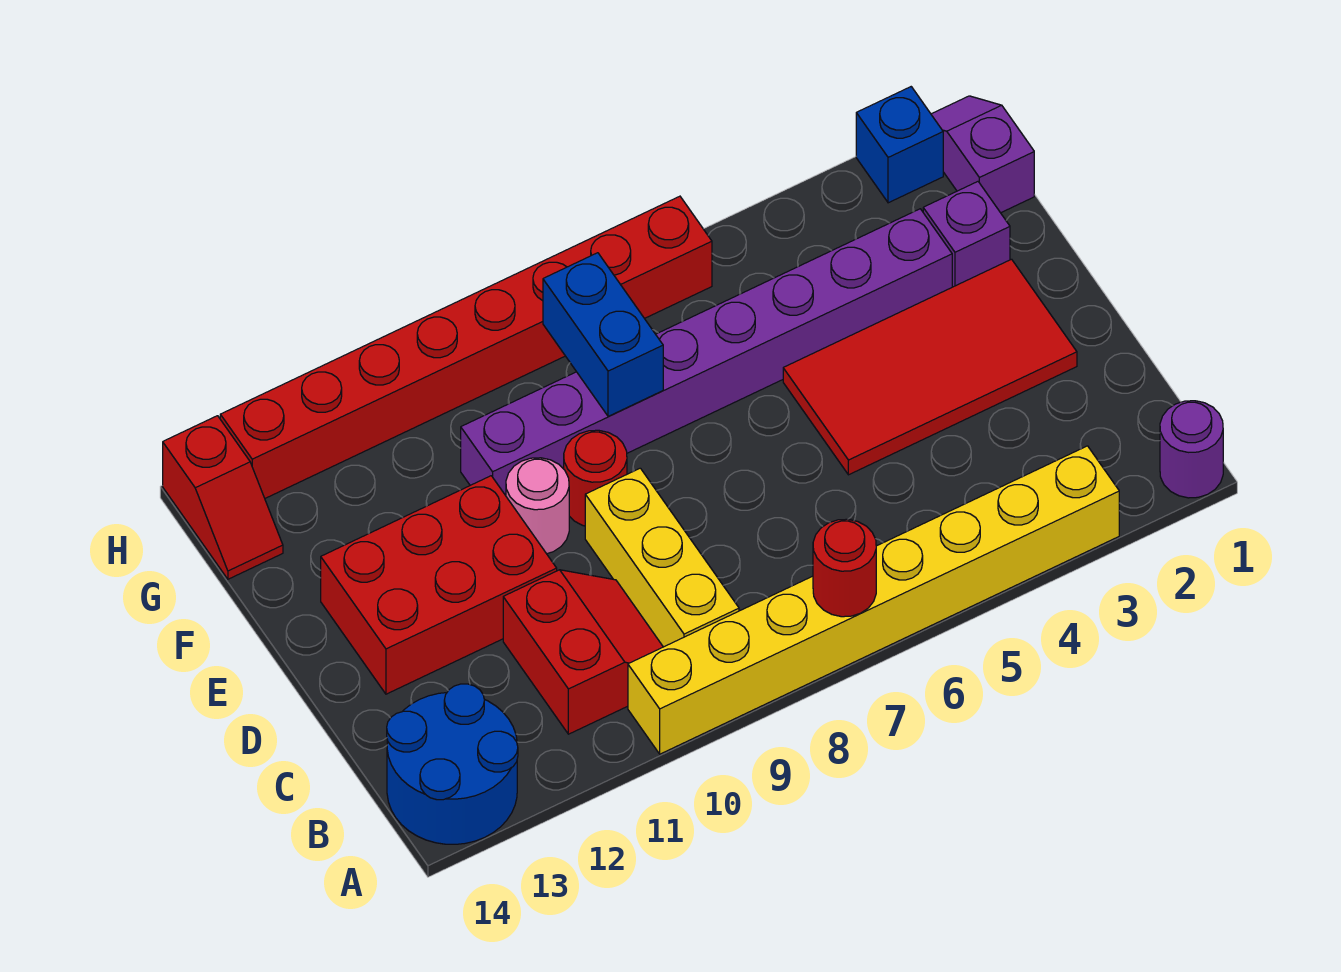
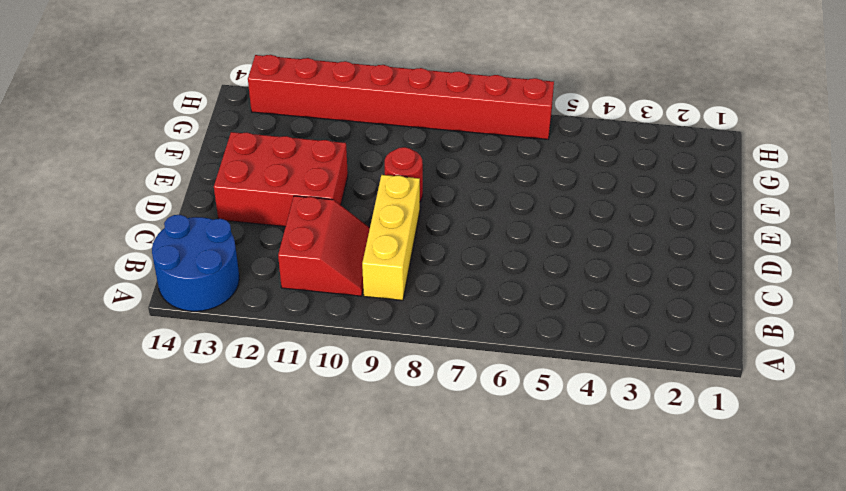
none -> purple 1x1 round brick [1160,401,1223,498]
none -> yellow 1x8 brick [628,446,1119,754]
none -> red 2x4 tile [783,259,1077,475]

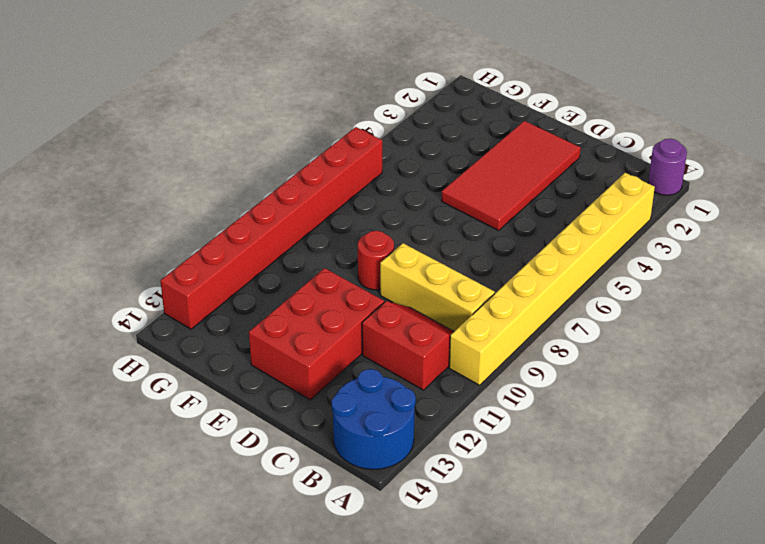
none -> pink 1x1 round brick [506,458,569,554]
none -> purple 1x1 brick [923,182,1010,287]
none -> purple 1x8 brick [461,209,952,496]

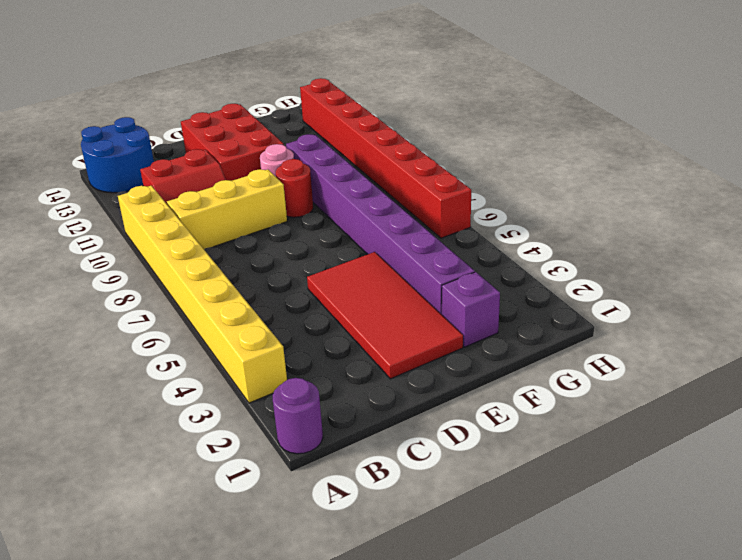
none -> purple 1x2 slope [931,96,1034,213]
none -> red 1x2 slope [163,416,283,579]
none -> blue 1x1 brick [856,87,943,203]

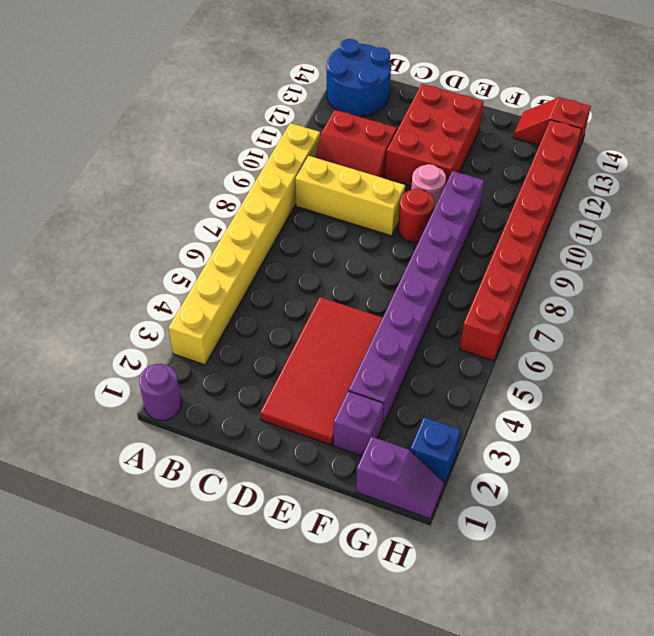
none -> red 1x1 round brick [813,519,876,617]
none -> blue 1x2 brick [543,253,663,416]

